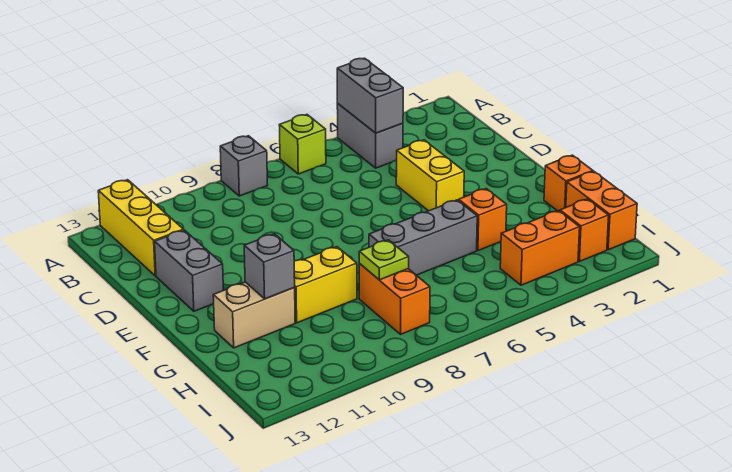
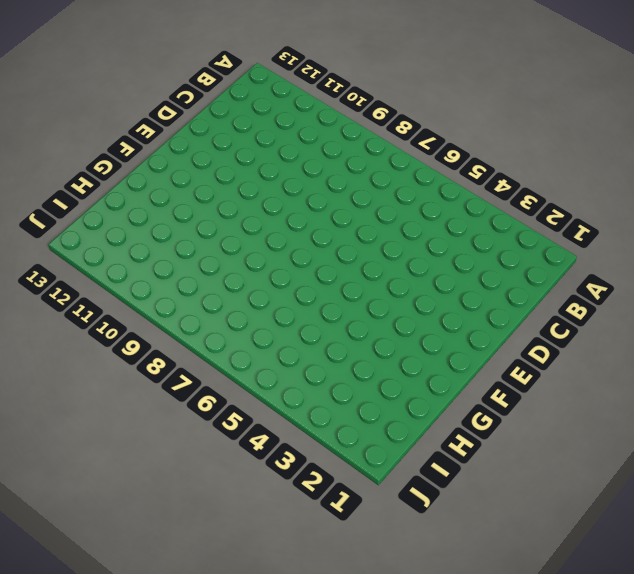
none -> grey 1x2 brick [337,104,403,168]
none -> lime 1x1 brick [279,115,326,174]
none -> grey 1x1 brick [220,136,268,196]

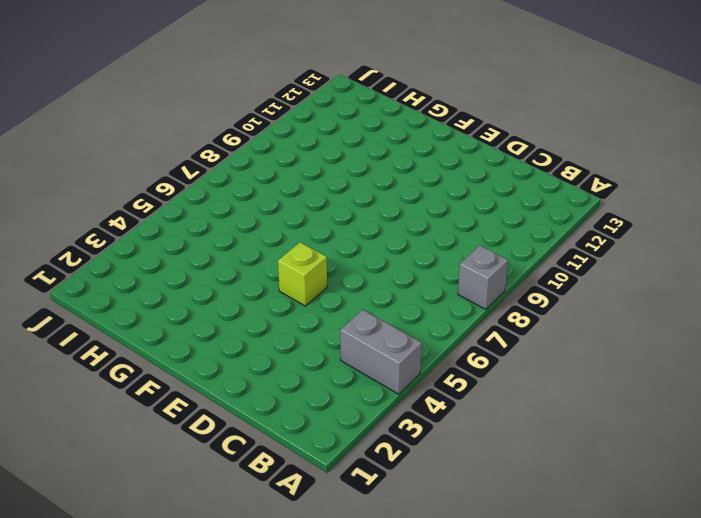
lime 1x1 brick [278,242,327,306] -> lime 1x1 brick moved to [279,115,326,174]
none -> yellow 1x3 brick [98,180,184,276]
none -> yellow 1x2 brick [396,140,464,211]
none -> grey 1x2 brick [155,230,223,311]

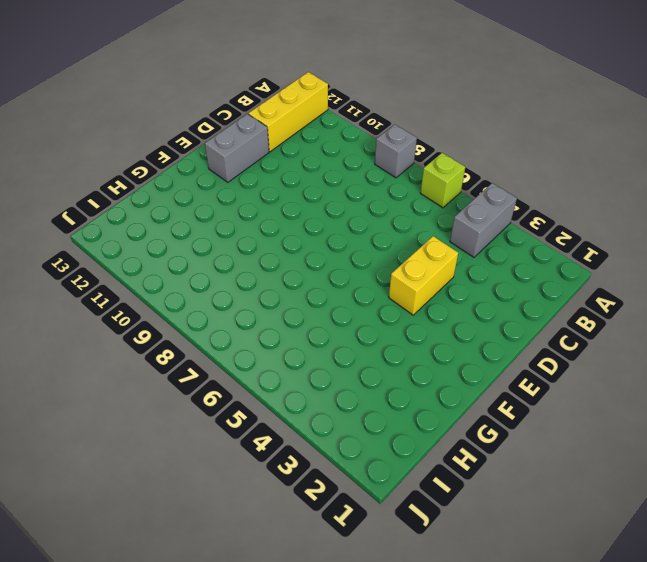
none -> orange 1x1 brick [544,155,593,211]
none -> orange 1x1 brick [459,189,507,251]
none -> grey 1x3 brick [369,200,477,275]

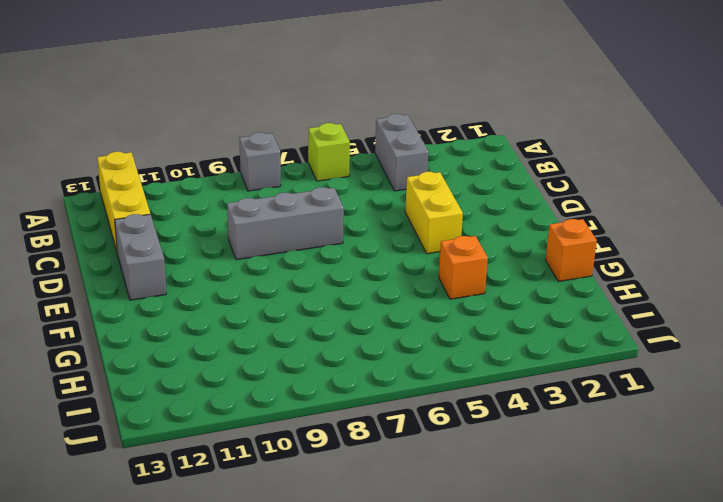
grey 1x3 brick [227,187,344,260] -> grey 1x3 brick moved to [369,200,477,275]
none -> yellow 1x2 brick [294,247,357,323]
none -> tan 1x2 brick [213,282,295,348]
none -> orange 1x2 brick [566,171,637,250]

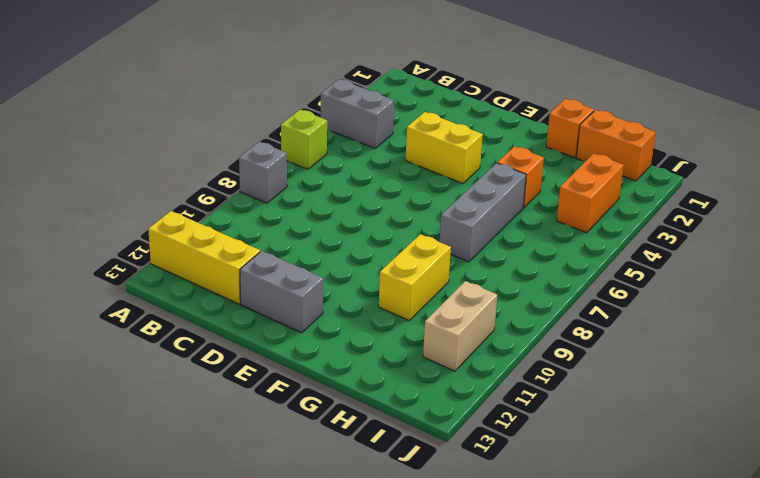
tan 1x2 brick [423,281,497,371] -> tan 1x2 brick moved to [213,282,295,348]
none -> orange 1x2 brick [359,264,430,334]
none -> orange 1x1 brick [560,199,609,261]
none -> grey 1x2 brick [337,58,403,133]

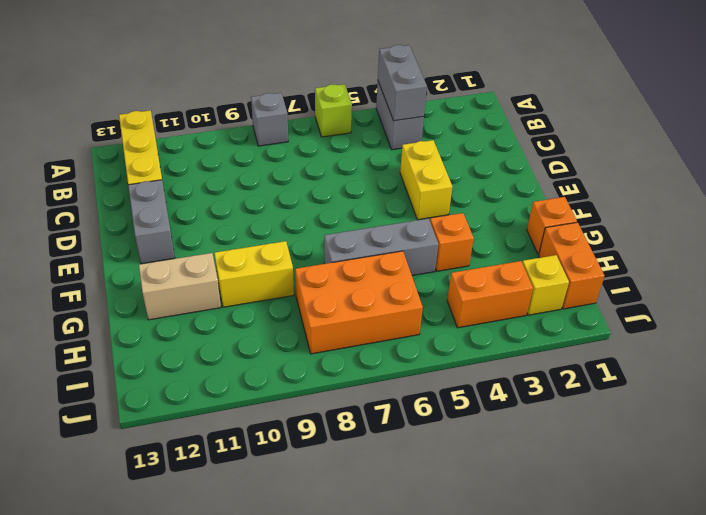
orange 2x3 brick [295,251,423,354] -> orange 1x2 brick [359,264,430,334]
yellow 1x1 brick [522,255,569,315] -> orange 1x1 brick [560,199,609,261]
none -> grey 1x1 brick [244,234,295,299]
none -> lime 1x1 plate [359,240,409,280]

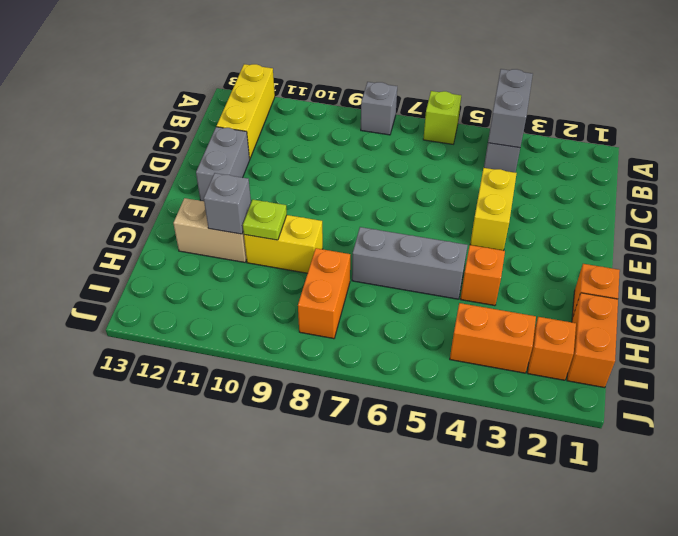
lime 1x1 plate [243,200,287,240] -> lime 1x1 plate moved to [359,240,409,280]

